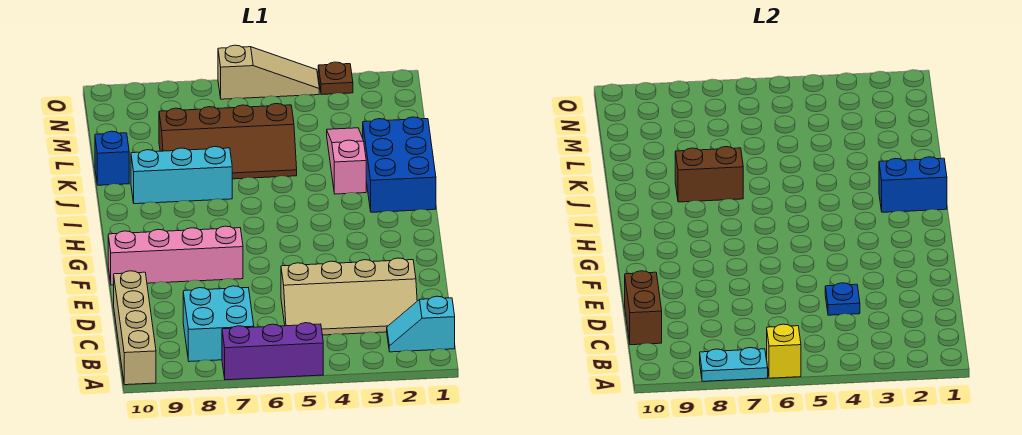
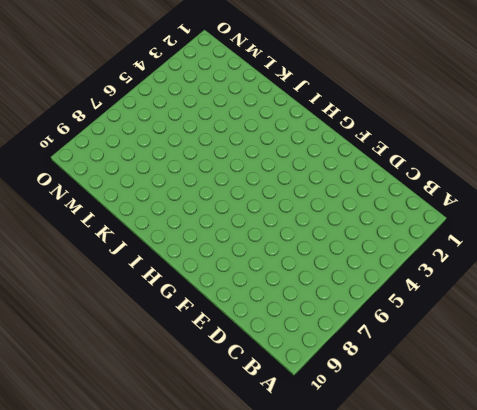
none -> purple 1x3 brick [222,323,323,380]
none -> tan 1x4 brick [114,271,156,385]
none -> cyan 1x2 slope [387,296,455,352]

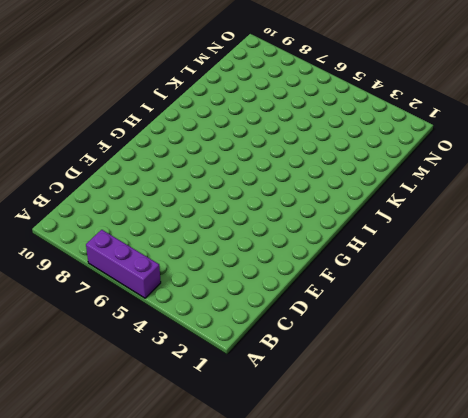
none -> tan 1x4 brick [114,271,156,385]
none -> cyan 1x2 slope [387,296,455,352]
none -> cyan 2x2 brick [183,286,254,362]

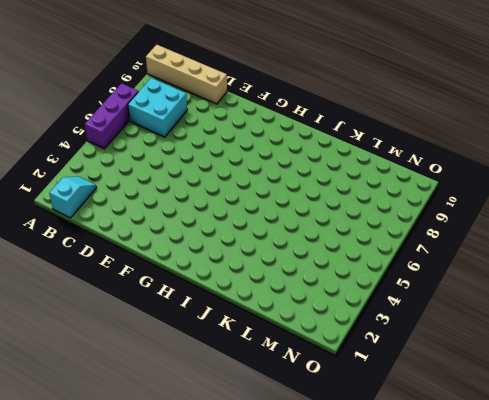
none -> tan 2x4 slope [281,258,417,335]
none -> pink 1x4 brick [108,226,243,285]
none -> blue 2x3 brick [363,117,436,212]

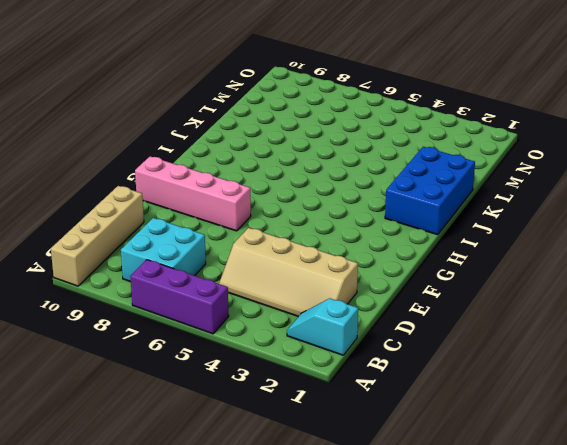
none -> pink 1x3 slope [327,128,366,194]
none -> cyan 1x3 brick [131,147,232,204]
none -> brown 2x4 slope [159,104,297,179]

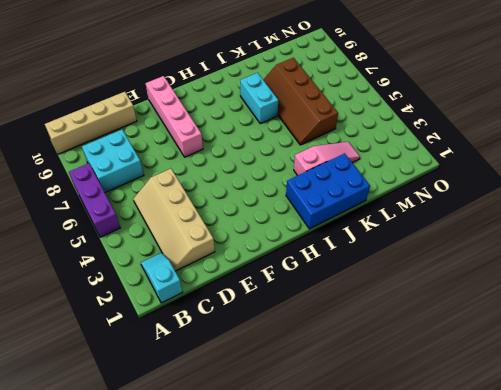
cyan 1x2 brick [240,73,278,124] -> cyan 1x3 brick [131,147,232,204]
none -> blue 1x1 brick [95,131,129,185]
none -> brown 1x1 plate [318,62,353,95]
none -> tan 1x3 slope [218,45,319,99]

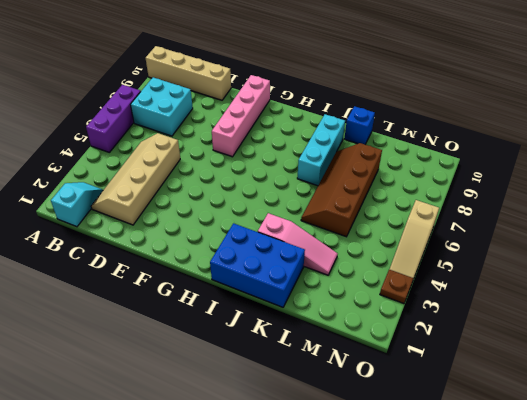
none -> yellow 1x1 brick [767,324,801,378]
none -> cyan 1x2 plate [700,348,768,381]
none -> brown 1x2 brick [625,271,662,345]

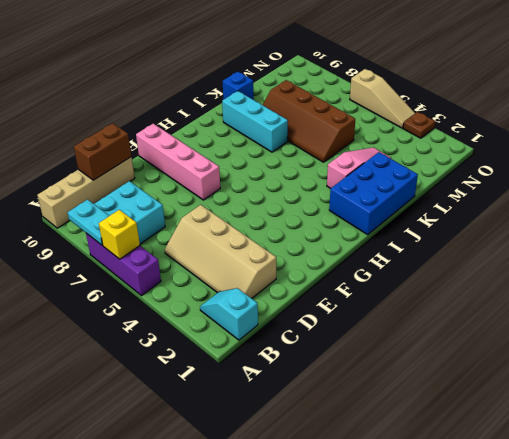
none -> blue 1x1 plate [825,283,860,315]
none -> blue 1x2 brick [879,157,947,212]
none -> brown 1x2 brick [675,147,743,202]

